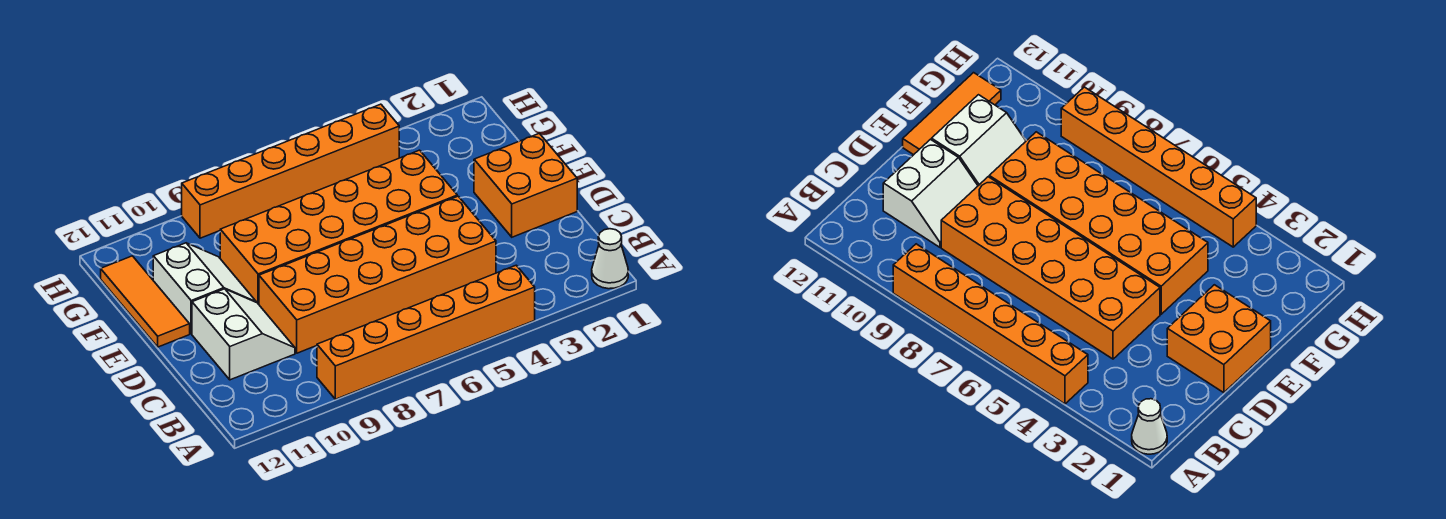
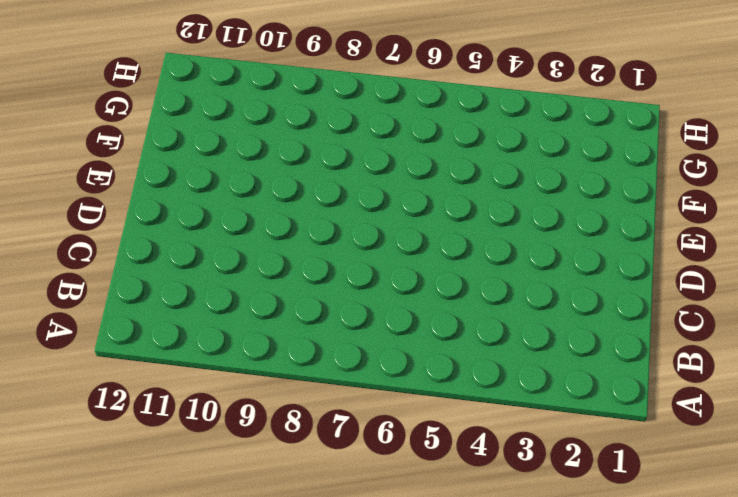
none -> white 1x1 cone [592,229,628,289]
none -> orange 1x6 brick [317,265,535,399]

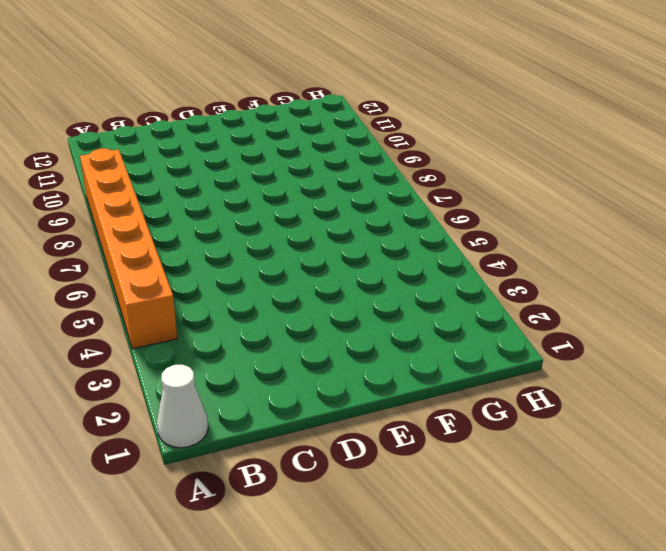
none -> orange 2x6 brick [259,196,496,353]
none -> white 2x2 slope [192,289,295,380]

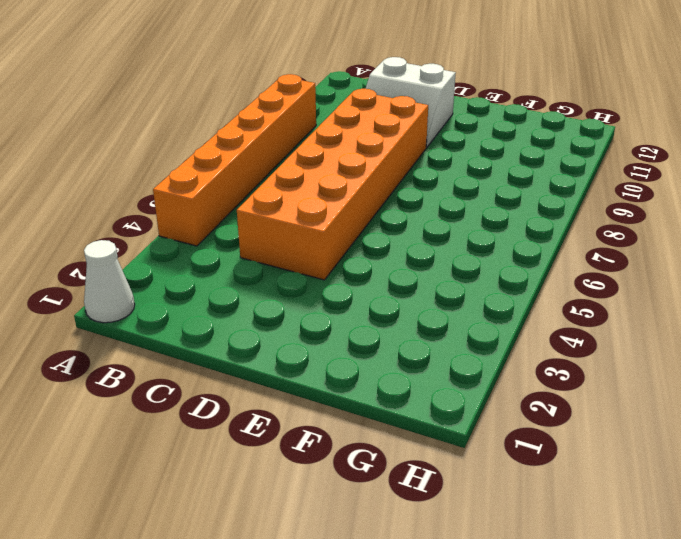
none -> orange 2x2 brick [474,133,577,237]
none -> orange 2x6 brick [220,150,457,304]

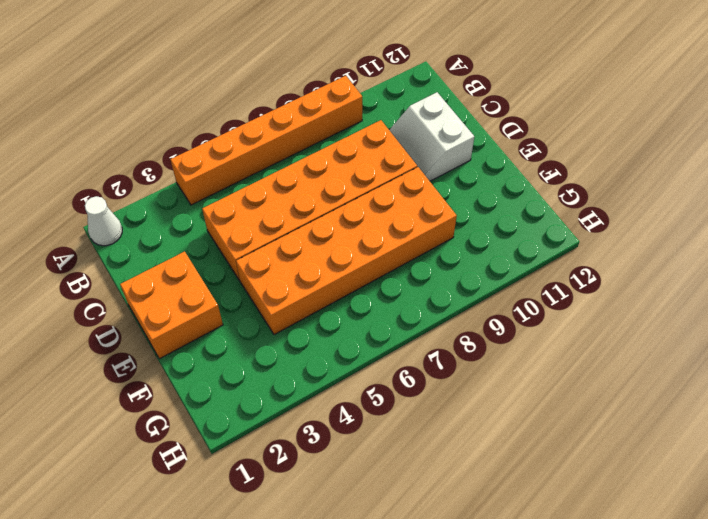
none -> white 2x2 slope [153,243,256,334]
none -> orange 1x3 tile [101,256,190,347]

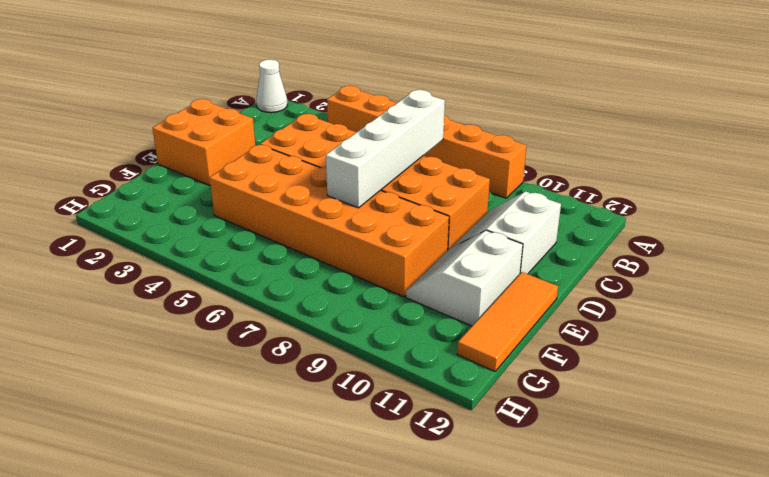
white 1x4 brick [326,90,445,208] -> none
none -> orange 1x6 brick [182,104,399,238]

